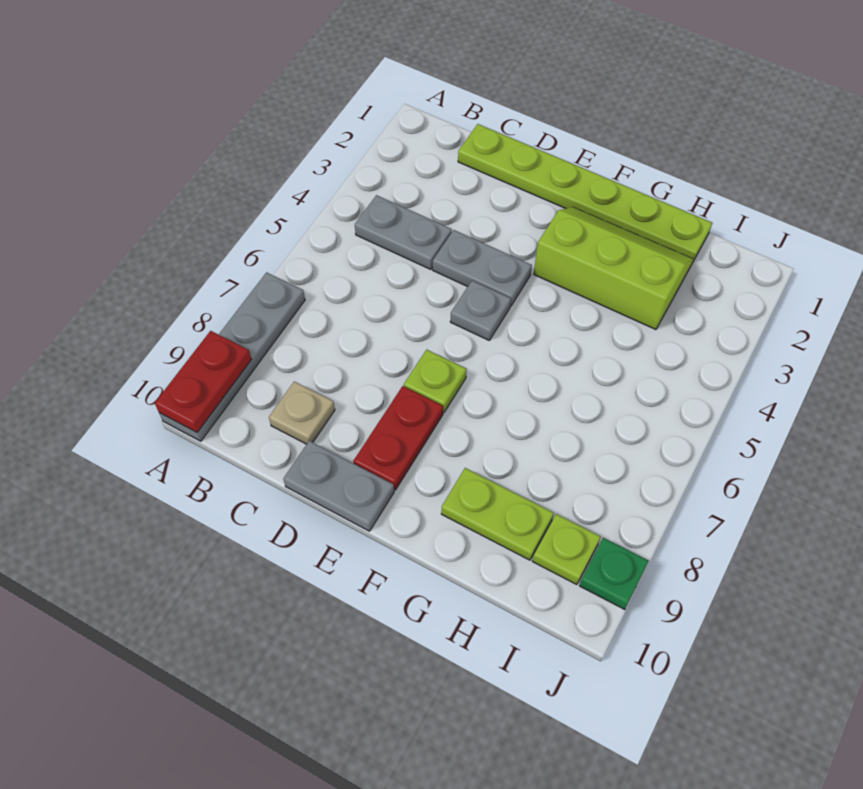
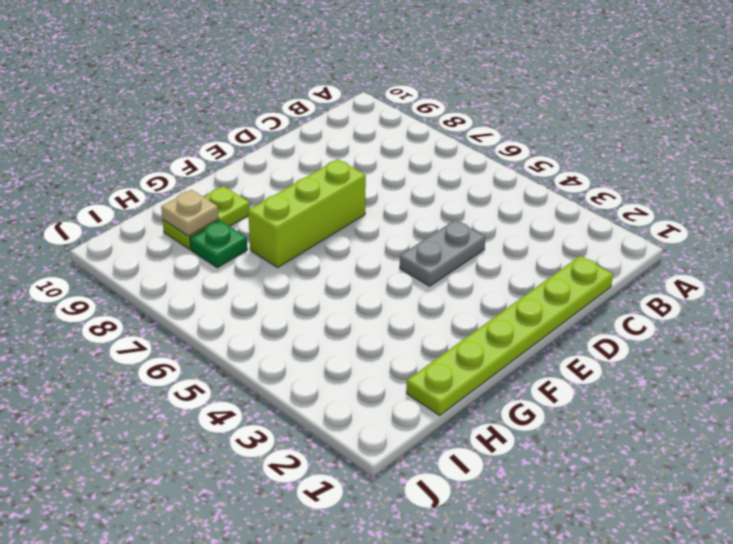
lime 1x3 brick [248,159,366,268] -> lime 1x1 plate [404,350,467,413]
green 1x1 plate [190,221,247,268] -> green 1x1 plate moved to [579,538,649,610]
tan 1x1 plate [161,190,219,236] -> tan 1x1 plate moved to [269,381,335,444]
none -> grey 1x4 plate [159,272,305,441]
none -> grey 1x2 plate [355,195,452,270]
none -> grey 1x2 plate [283,441,394,531]

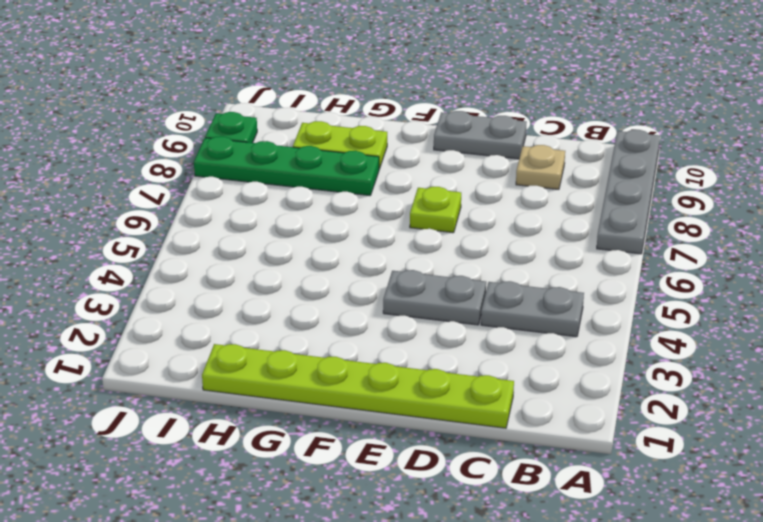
green 1x4 plate [194,136,379,196] -> none
none -> grey 1x1 plate [450,281,511,340]
none -> red 1x2 plate [353,386,443,490]
none -> lime 2x3 slope [534,207,693,330]

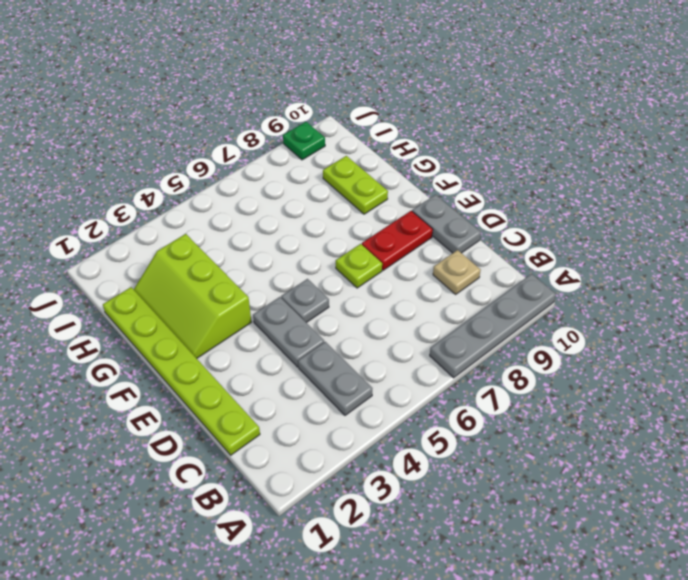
none -> lime 1x1 plate [532,514,601,585]
none -> red 1x2 plate [155,331,252,432]

